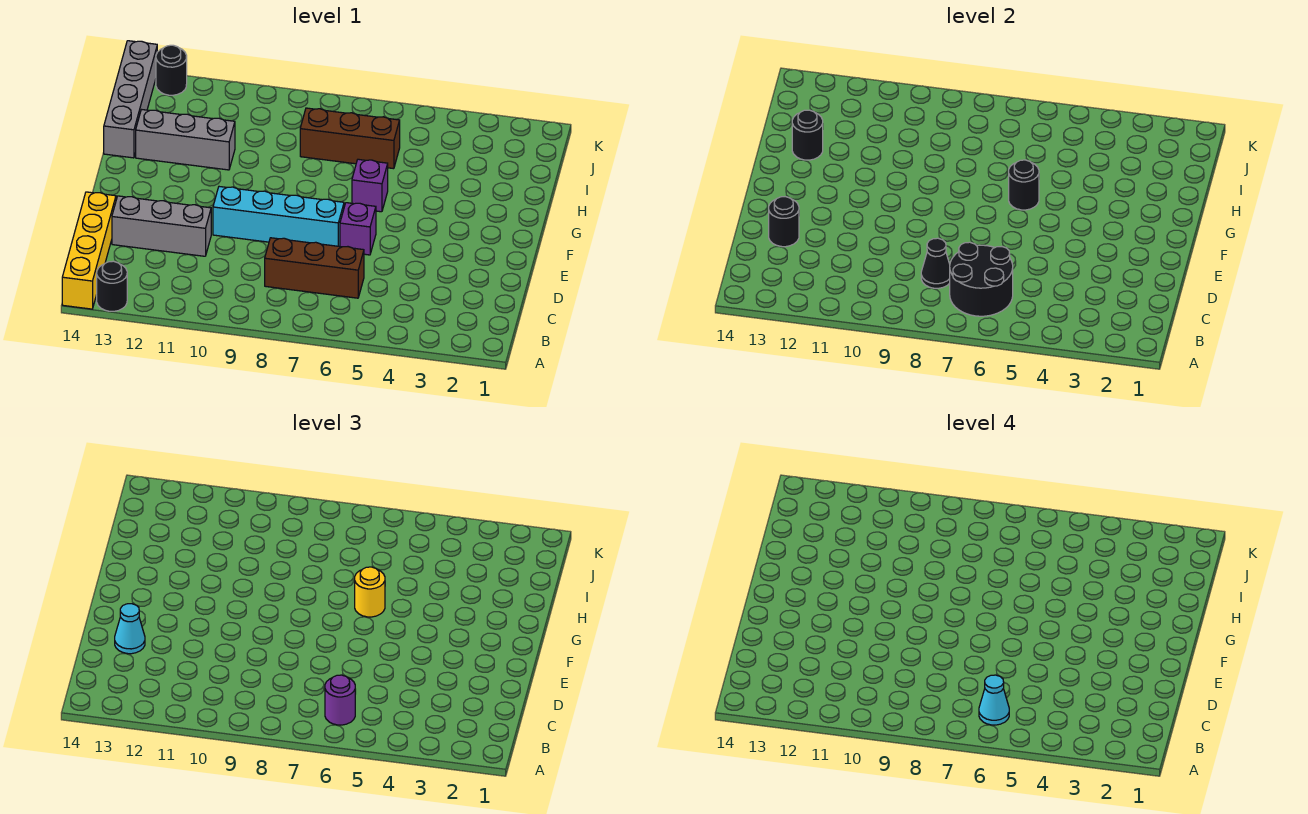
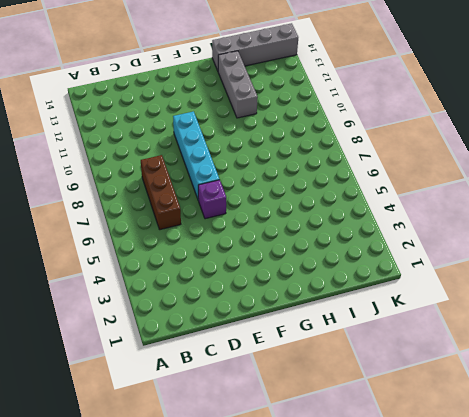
none -> black 1x1 round brick [97,261,127,311]
none -> yellow 1x4 brick [62,192,116,309]
none -> grey 1x3 brick [112,196,211,256]

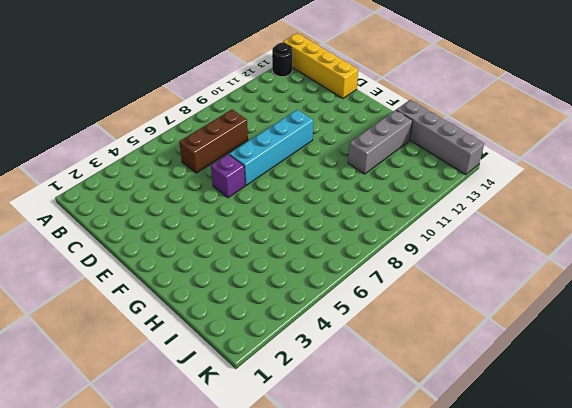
none -> grey 1x3 brick [112,196,211,256]
none -> purple 1x1 brick [352,159,388,212]
none -> brown 1x3 brick [300,108,400,169]

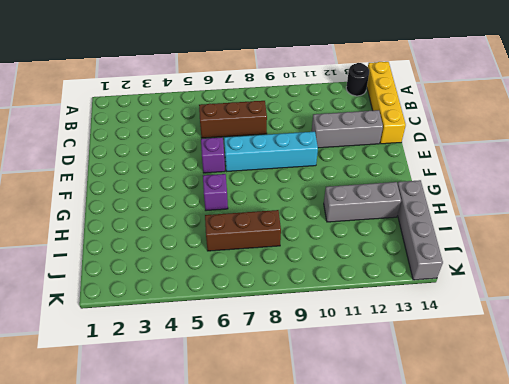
none -> black 1x1 round brick [156,45,187,95]
none -> black 2x2 round brick [950,242,1013,316]
none -> black 1x1 cone [921,238,950,288]

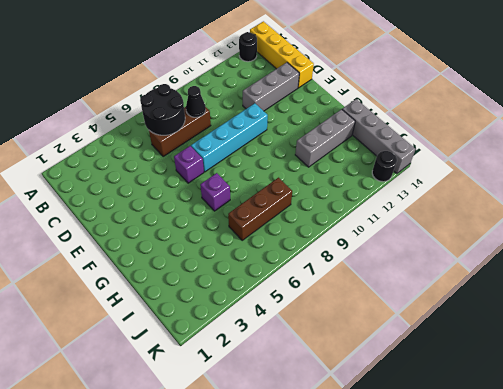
none -> black 1x1 round brick [769,197,799,247]
none -> black 1x1 round brick [1009,160,1039,210]
none -> black 1x1 round brick [792,110,823,160]

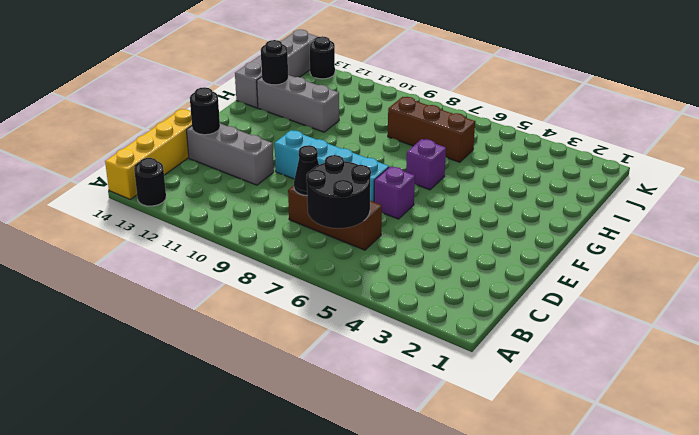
none -> black 1x1 round brick [1009,160,1039,210]
none -> purple 1x1 round brick [325,675,355,725]
none -> cyan 1x1 cone [115,604,145,654]

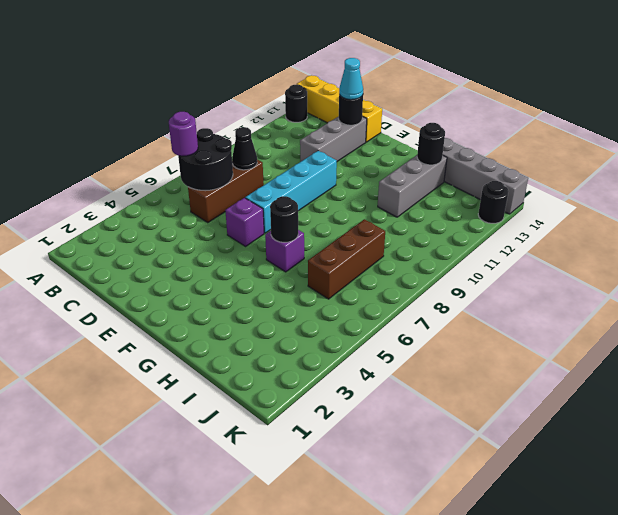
none -> yellow 1x1 round brick [355,567,385,617]
none -> cyan 1x1 cone [979,675,1009,725]

